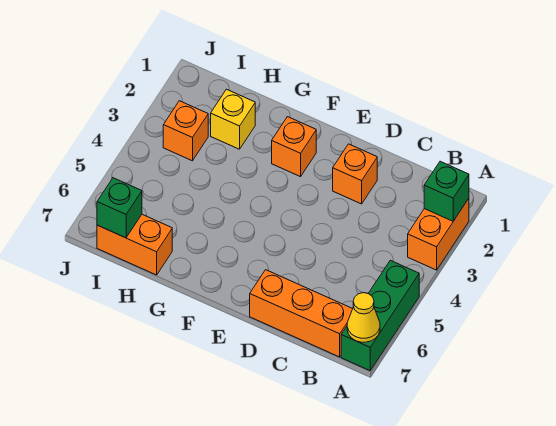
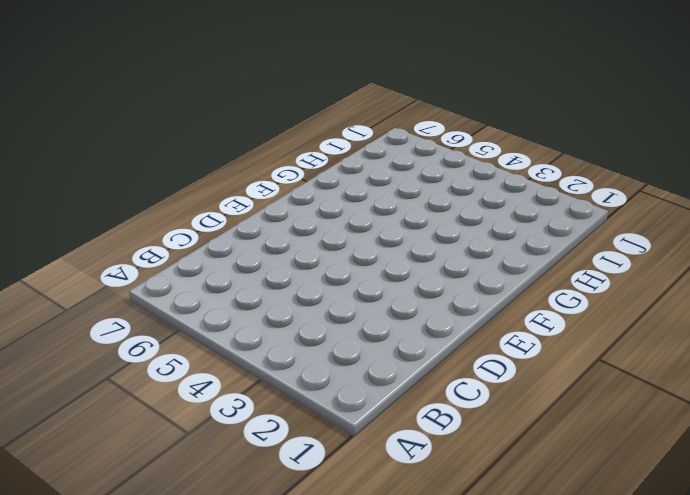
none -> orange 1x2 brick [408,198,469,270]
none -> green 1x3 brick [341,260,419,371]

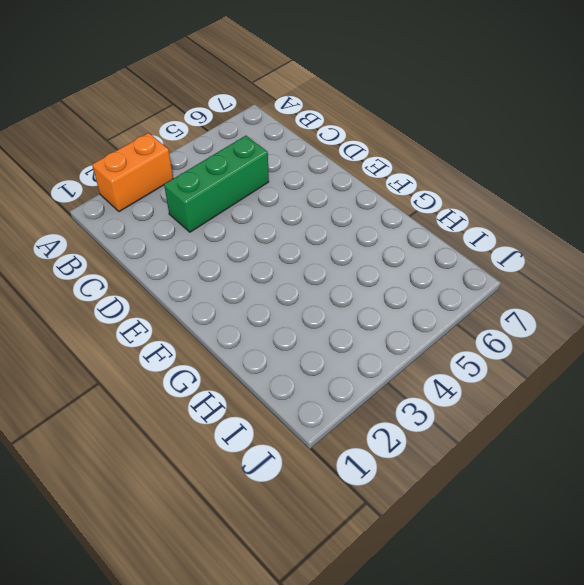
green 1x3 brick [164,136,269,232] -> green 1x3 brick moved to [341,260,419,371]
none -> orange 1x3 brick [250,270,352,357]
none -> orange 1x1 brick [333,144,377,204]

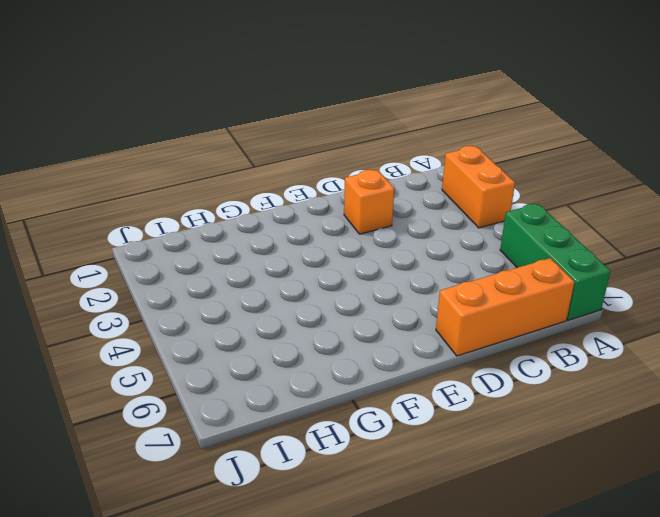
none -> orange 1x1 brick [272,117,316,177]
none -> yellow 1x1 brick [211,89,255,149]

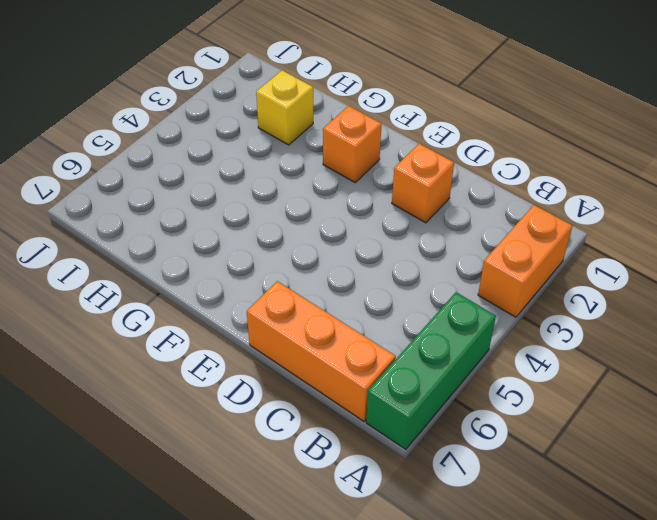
none -> orange 1x2 brick [97,214,172,275]
none -> orange 1x1 brick [163,101,208,161]

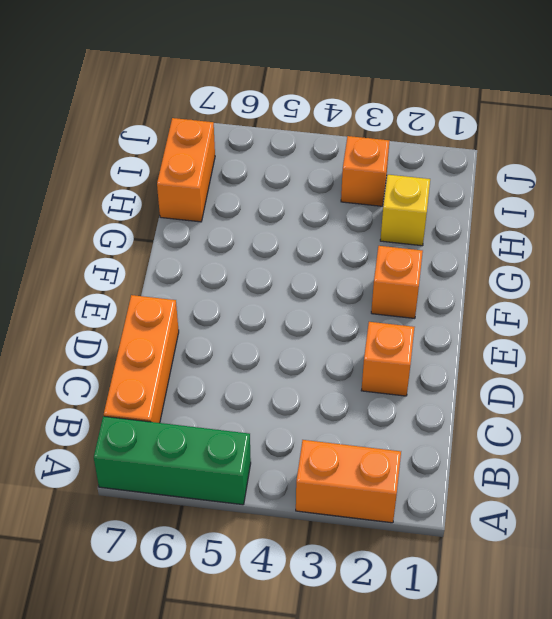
none -> green 1x1 brick [424,161,469,221]
none -> yellow 1x1 cone [347,293,380,342]

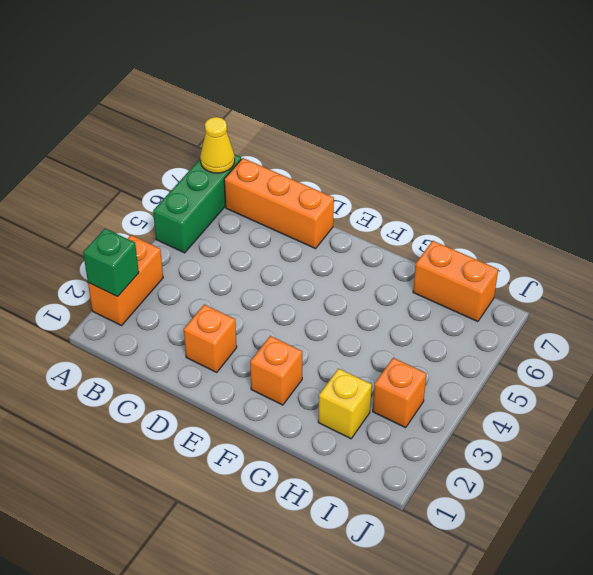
none -> green 1x1 brick [97,178,142,238]

